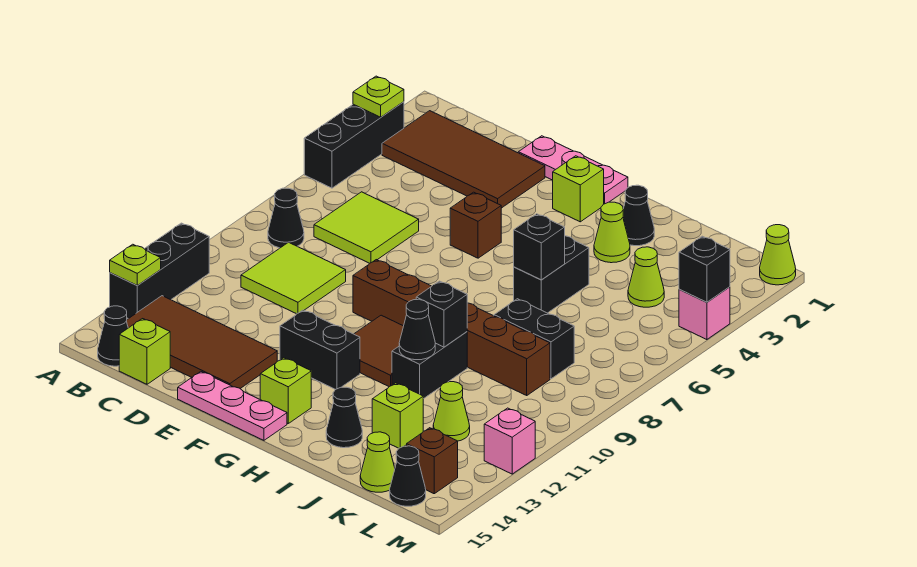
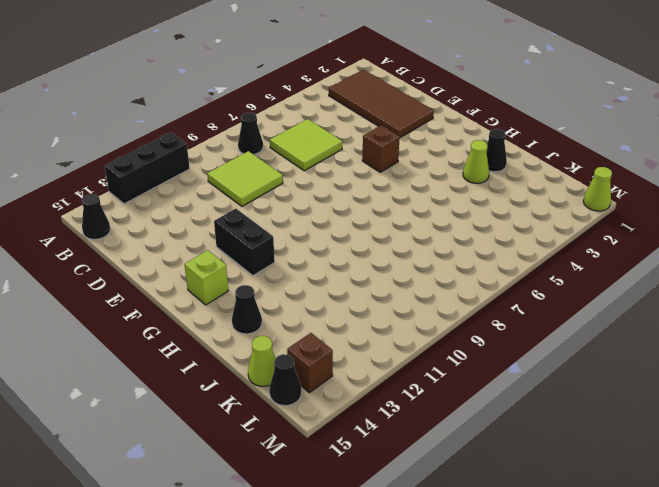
none -> black 1x3 brick [304,102,404,188]
none -> brown 2x4 tile [127,296,277,388]
none -> lime 1x1 brick [119,319,170,384]
none -> pink 1x3 plate [518,136,628,204]

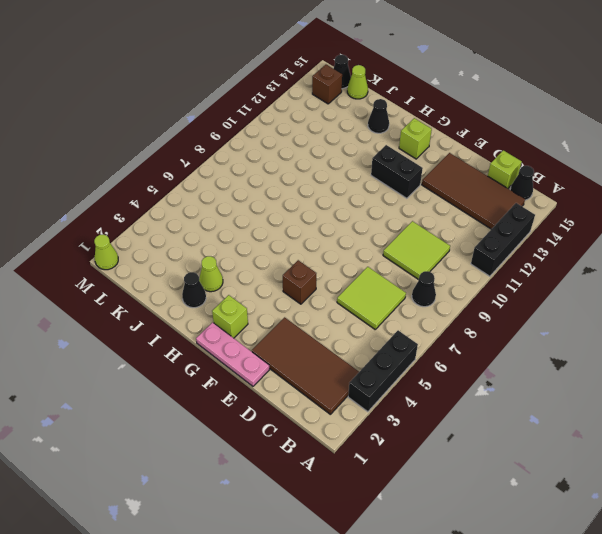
none -> pink 1x3 plate [178,372,287,440]
none -> brown 1x6 brick [353,260,550,395]
none -> brown 2x2 tile [354,315,403,387]
none -> black 1x2 brick [514,236,589,313]

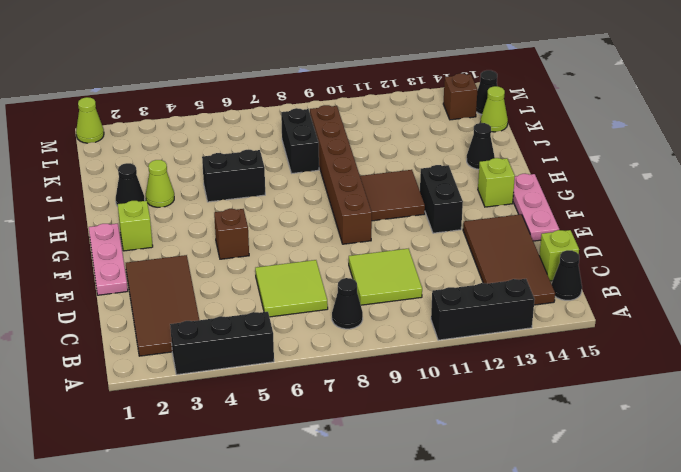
none -> black 1x2 brick [392,332,467,399]
none -> lime 1x1 brick [372,383,423,448]
none -> lime 1x1 cone [628,247,664,307]
none -> lime 1x1 cone [433,382,470,441]

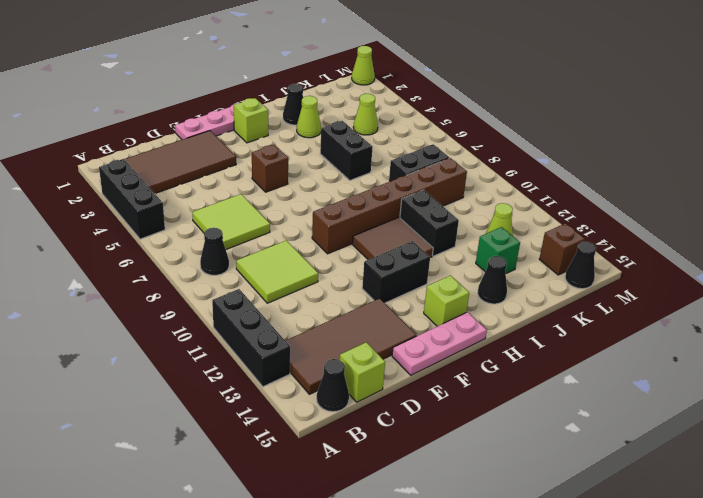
green 1x1 brick [476,227,520,273] -> lime 1x1 brick [372,383,423,448]
none -> lime 1x1 cone [360,432,395,492]
none -> pink 1x1 brick [679,287,730,340]
none -> pink 1x1 brick [484,408,535,474]
none -> lime 1x1 plate [353,76,404,117]

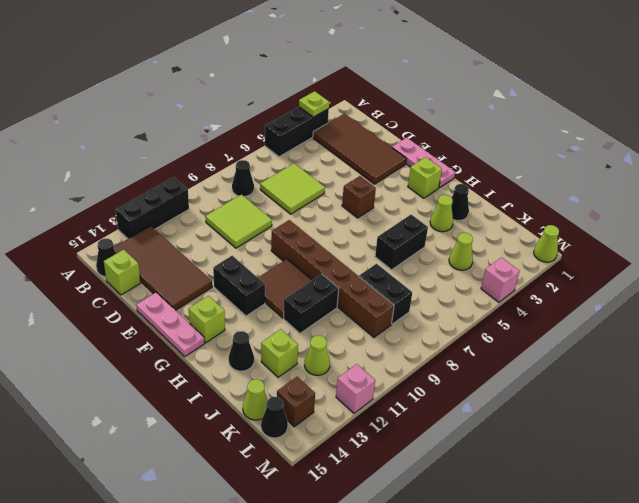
none -> lime 1x1 plate [110,244,161,286]
none -> black 1x1 brick [514,214,565,280]
none -> black 1x1 brick [416,281,467,347]
none -> black 1x1 cone [399,299,435,360]

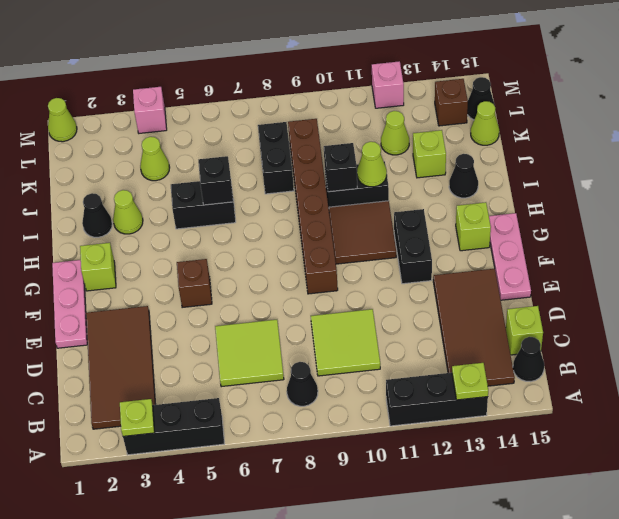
lime 1x1 cone [357,142,387,187] -> black 1x1 cone [399,299,435,360]
none -> black 1x1 brick [679,236,730,302]

